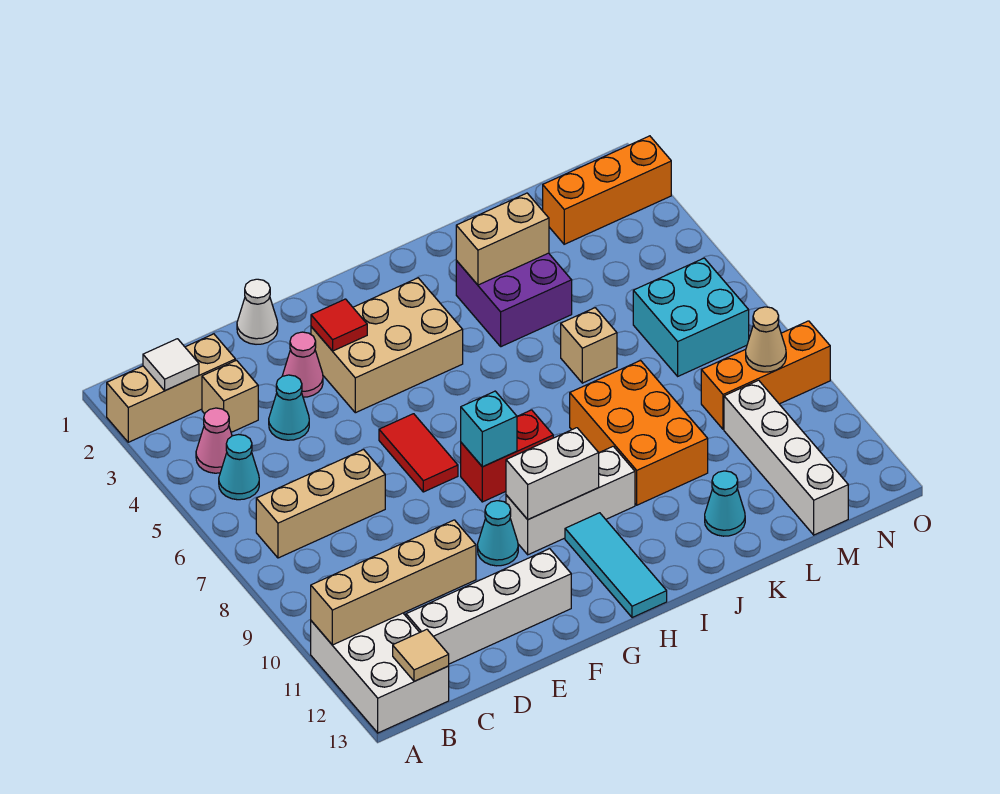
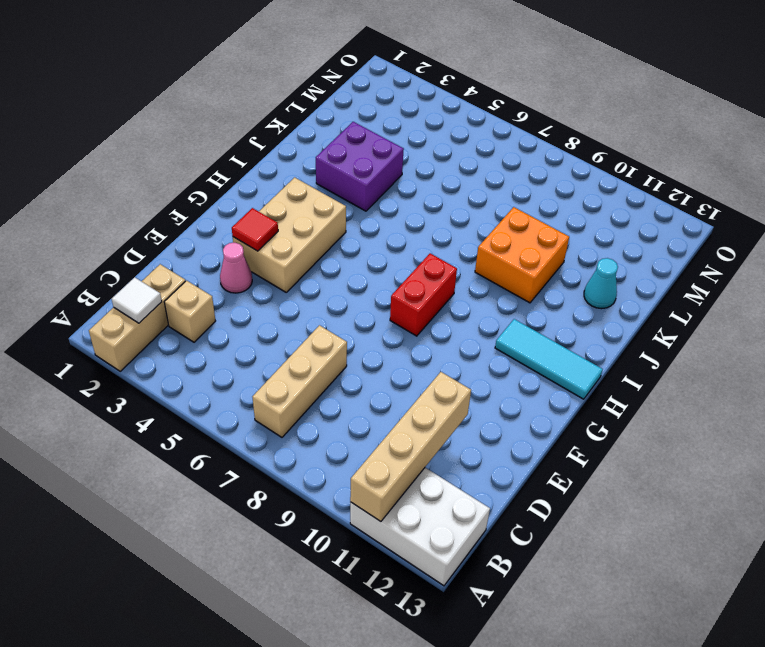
orange 2x2 brick [475,207,569,303] -> orange 2x3 brick [570,361,708,505]
none -> pink 1x1 cone [196,408,232,473]
none -> cyan 1x1 cone [219,434,259,500]
none -> white 1x4 brick [406,549,571,664]
none -> cyan 1x1 cone [269,375,309,440]

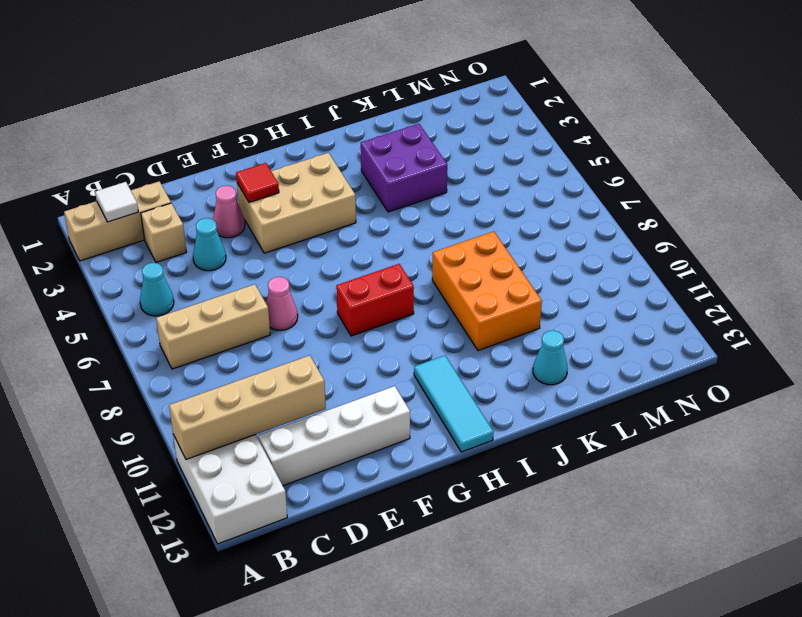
pink 1x1 cone [266,277,298,330] -> pink 1x1 cone moved to [196,408,232,473]
none -> white 1x1 cone [237,279,278,344]
none -> red 1x2 tile [379,414,458,492]
none -> cyan 1x1 cone [478,501,518,566]
none -> white 1x3 brick [506,446,635,555]

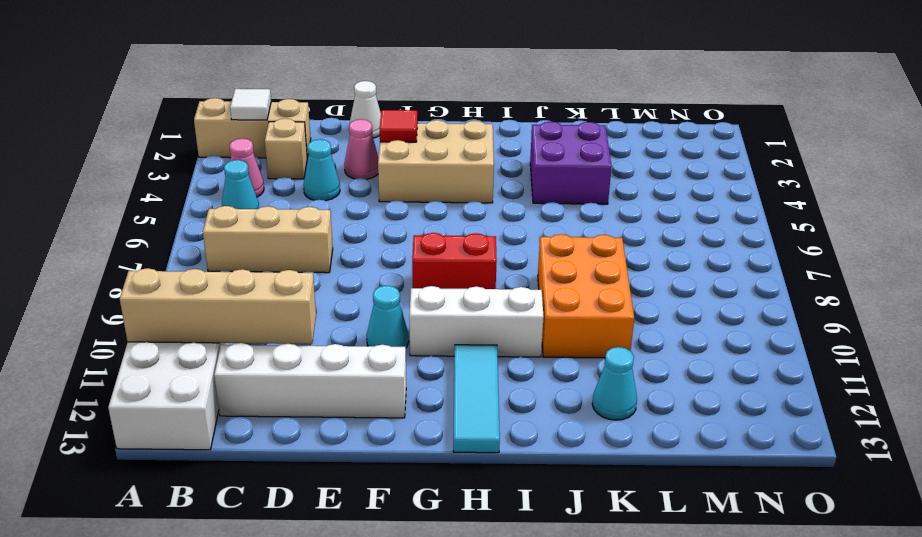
none -> red 1x2 tile [379,414,458,492]
none -> tan 1x1 brick [561,308,617,383]
none -> orange 1x3 brick [543,136,671,244]
none -> cyan 2x2 brick [633,258,749,376]

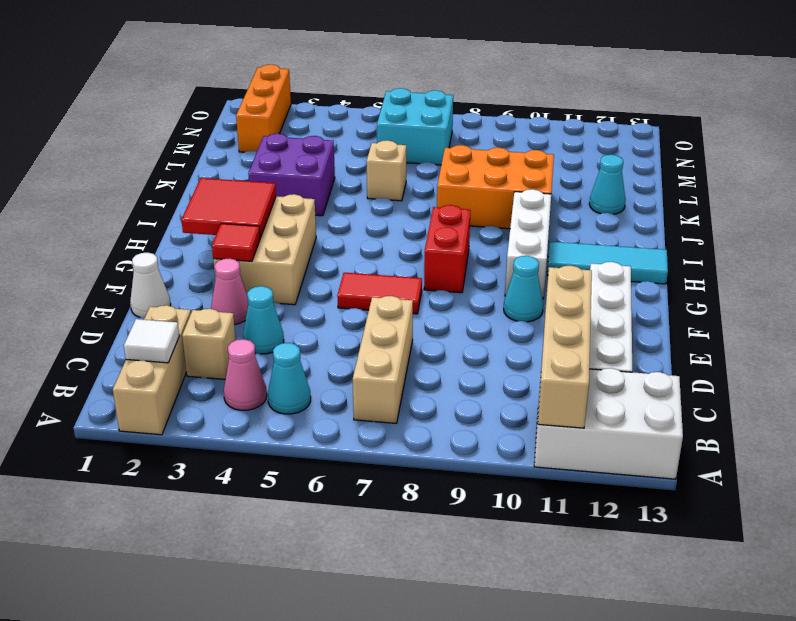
red 2x2 tile [182,178,276,238] -> none
none -> orange 1x3 brick [701,321,830,429]
none -> white 1x4 brick [724,380,848,535]
none -> tan 1x1 tile [393,629,449,681]
none -> cyan 1x1 brick [461,391,517,467]

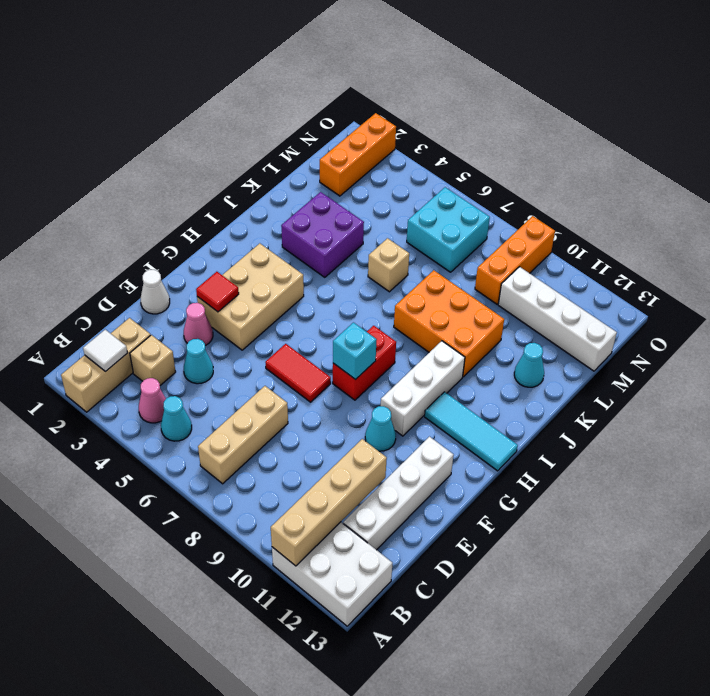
none -> tan 1x1 tile [393,629,449,681]
none -> white 1x2 brick [506,428,599,519]
none -> tan 1x2 brick [456,193,549,285]
none -> tan 1x1 cone [746,307,786,372]

